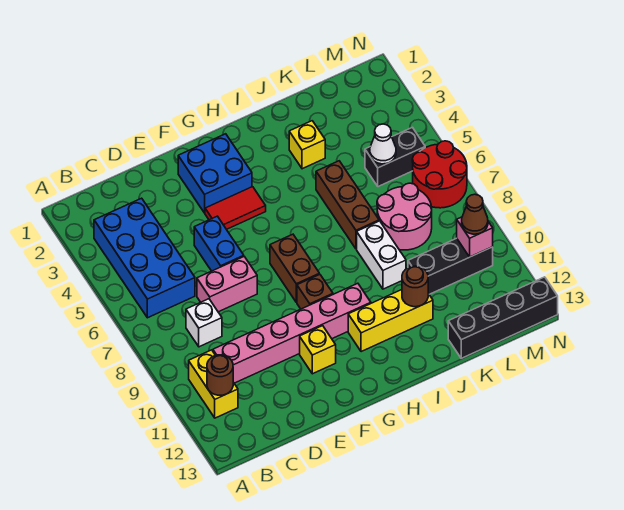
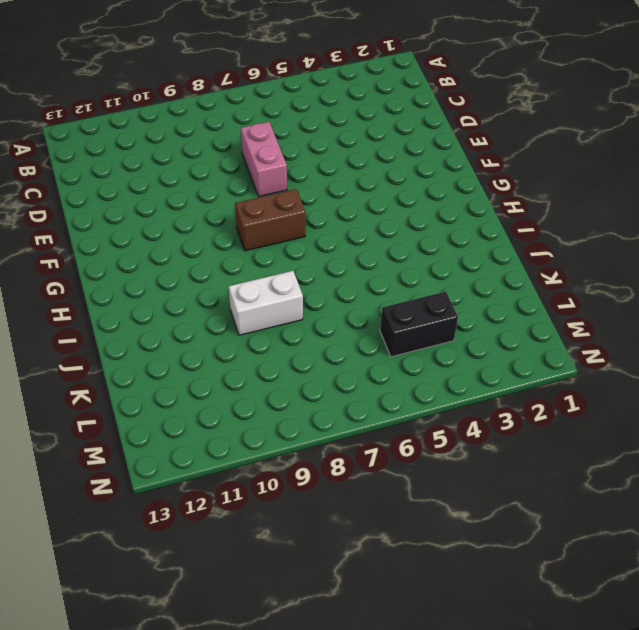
black 1x2 brick [380,292,458,357] -> black 1x2 brick turned to [365,127,425,187]
none -> blue 2x4 brick [94,198,195,318]
none -> yellow 1x2 brick [189,350,238,418]
none -> white 1x1 brick [186,299,222,347]

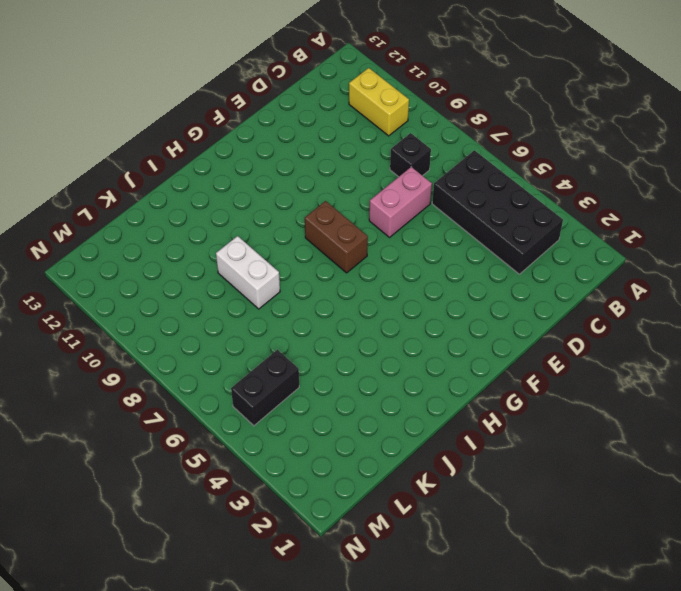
black 2x4 brick [432,150,563,274] -> blue 2x4 brick [94,198,195,318]
black 1x1 brick [390,133,431,177] -> white 1x1 brick [186,299,222,347]
none -> pink 1x6 brick [213,283,371,383]
none -> blue 1x2 brick [194,216,244,271]
none -> blue 2x2 brick [178,134,252,213]

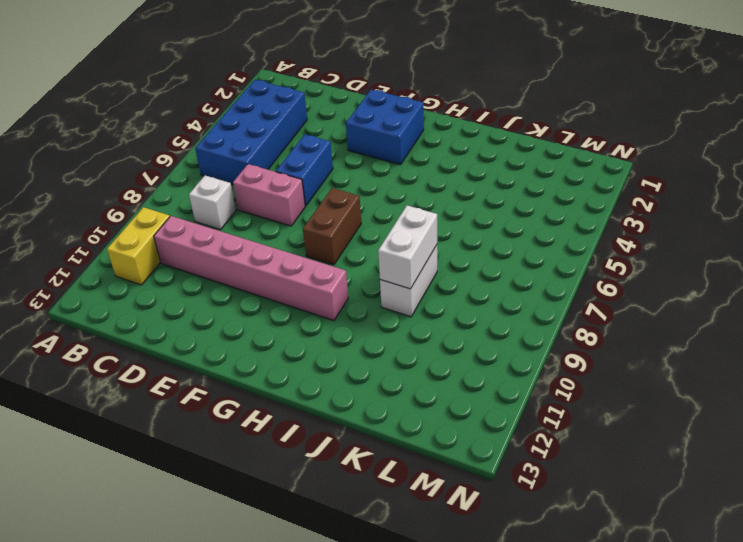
white 1x2 brick [378,205,437,289] -> none
none -> red 1x2 tile [205,187,266,229]
none -> yellow 1x1 brick [300,326,336,374]
none -> brown 1x1 brick [297,274,333,309]

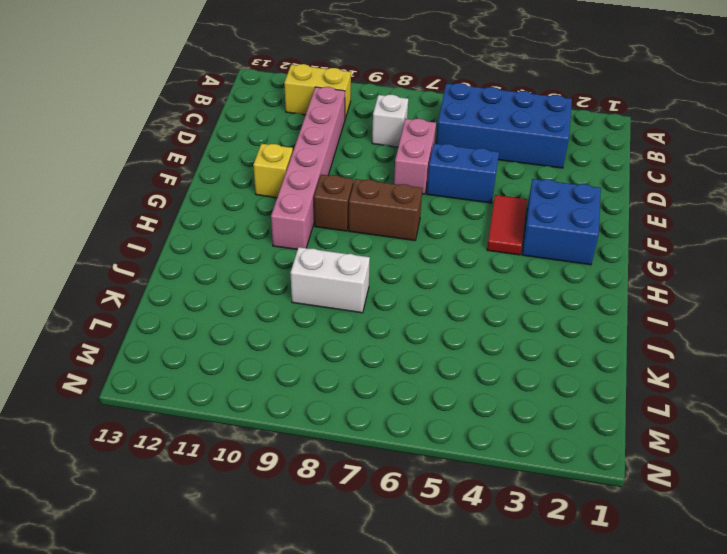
none -> yellow 1x3 brick [348,290,433,352]
none -> yellow 1x1 brick [289,121,325,169]
none -> brown 1x3 brick [316,161,379,249]

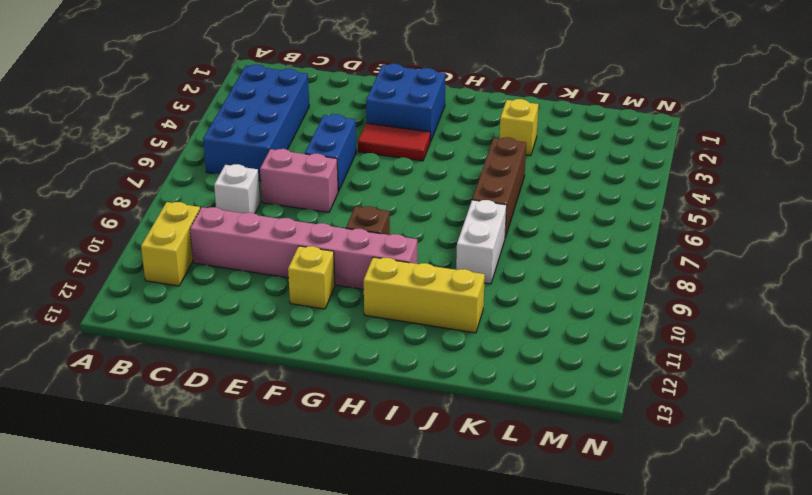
none -> brown 1x2 brick [270,234,319,302]
none -> pink 2x2 round brick [377,183,432,250]
none -> black 1x3 brick [408,238,493,294]

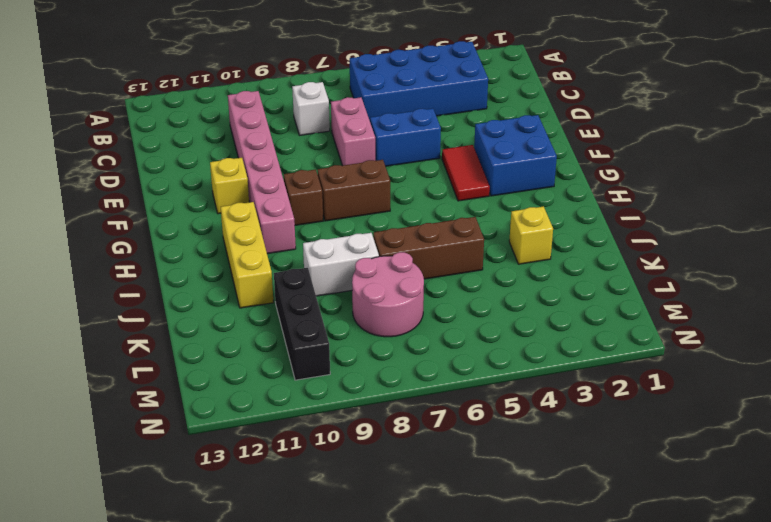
none -> yellow 1x2 brick [189,350,238,418]
none -> black 1x4 brick [448,277,558,358]
none -> black 1x2 brick [365,127,425,187]

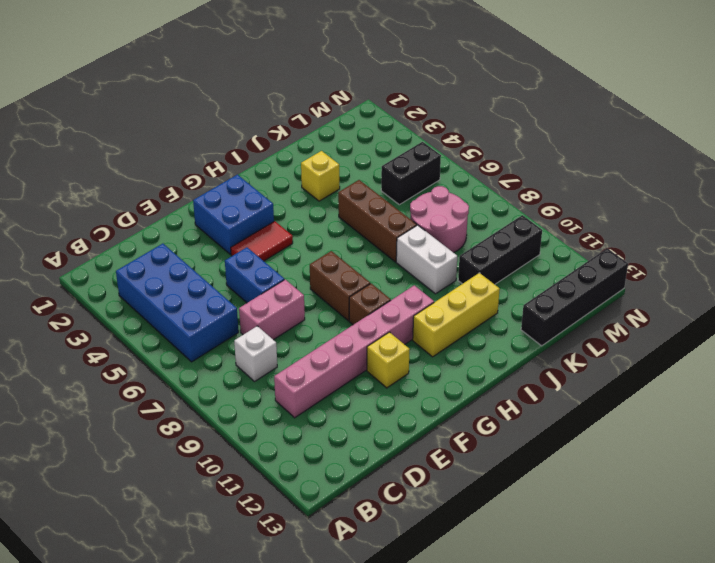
none -> yellow 1x2 brick [189,350,238,418]
none -> red 2x2 round brick [412,141,467,208]
none -> brown 1x1 round brick [207,355,233,395]

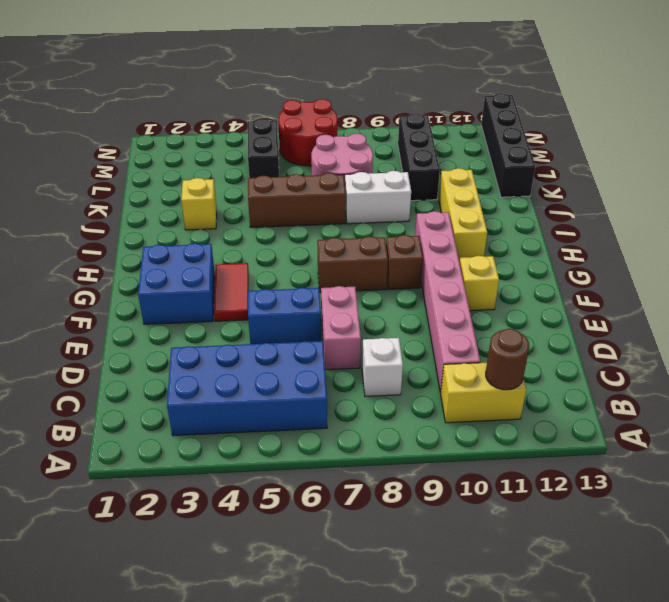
none -> brown 1x1 round brick [402,266,428,307]
none -> white 1x1 cone [370,124,396,164]
none -> pink 1x1 brick [457,217,493,257]

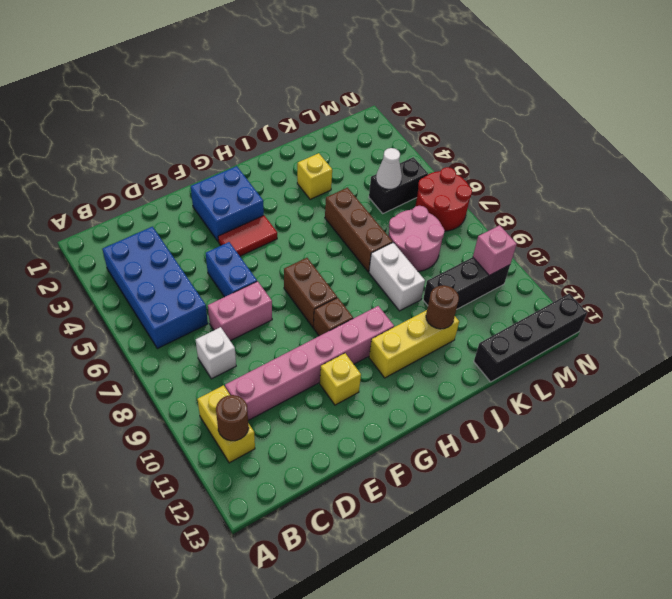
none -> brown 1x1 cone [462,194,488,234]

